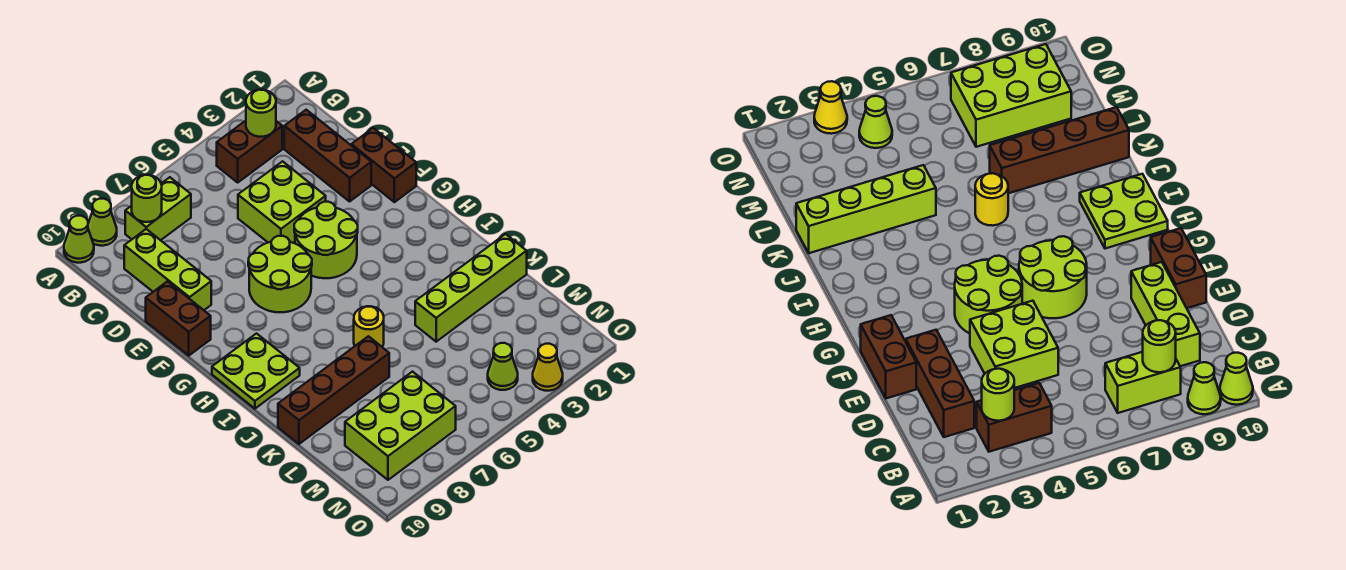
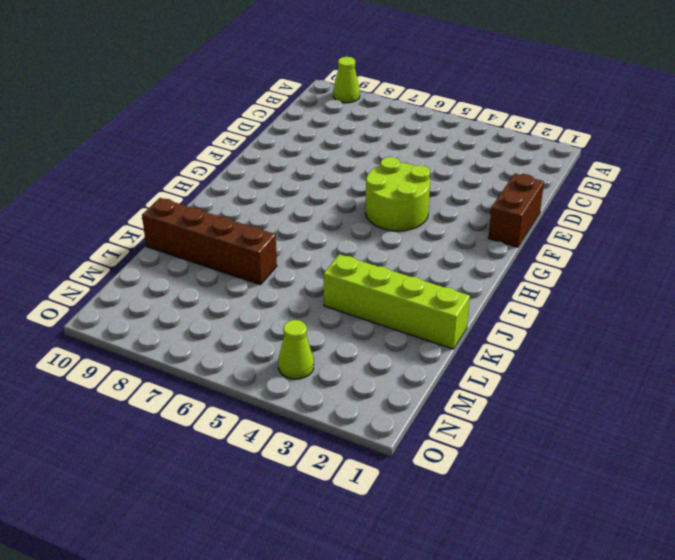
none -> lime 1x1 cone [64,216,94,263]
none -> brown 1x2 brick [217,121,282,182]
none -> lime 1x2 brick [125,177,191,240]

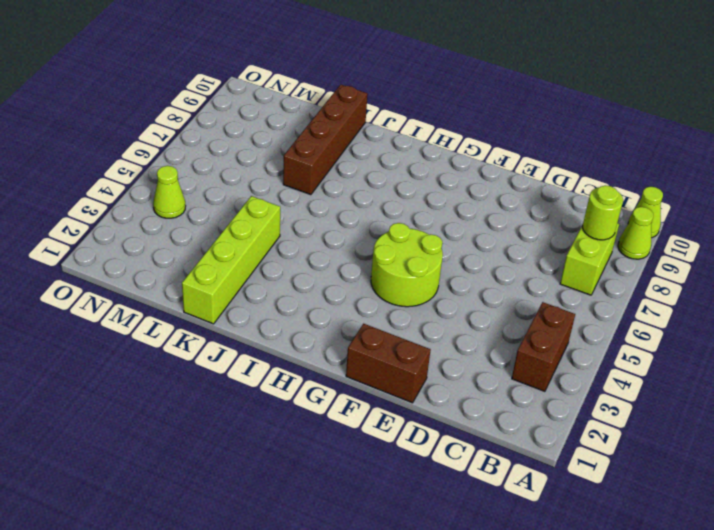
none -> brown 1x3 brick [284,110,371,201]
none -> lime 1x3 brick [124,229,211,310]
none -> lime 2x2 brick [238,161,326,243]

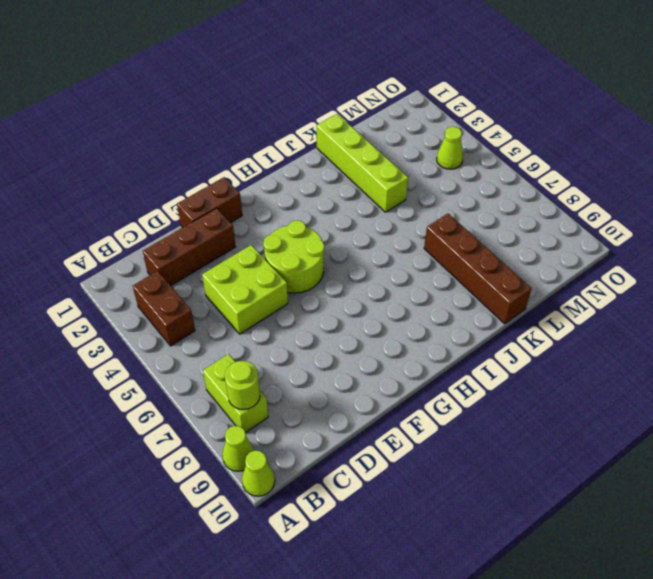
none -> lime 1x3 brick [124,229,211,310]
none -> brown 1x2 brick [146,281,211,356]
none -> lime 2x2 round brick [248,236,312,312]

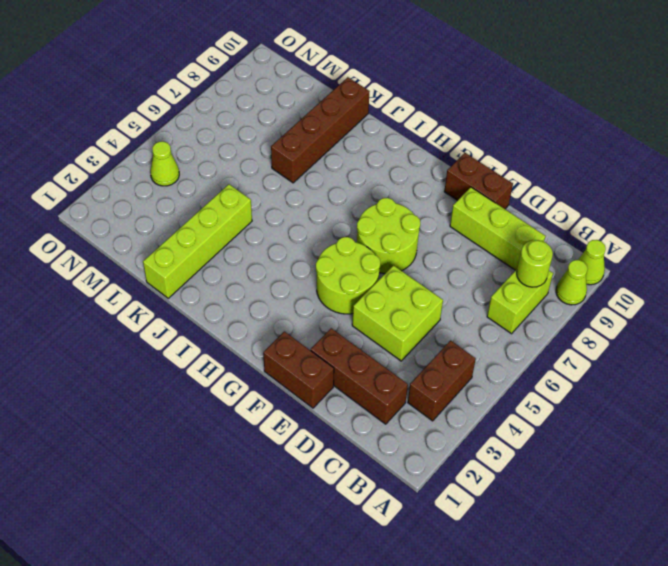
none -> lime 2x2 plate [212,334,300,409]
none -> yellow 1x1 round brick [354,306,384,347]
none -> lime 2x3 brick [345,372,456,480]

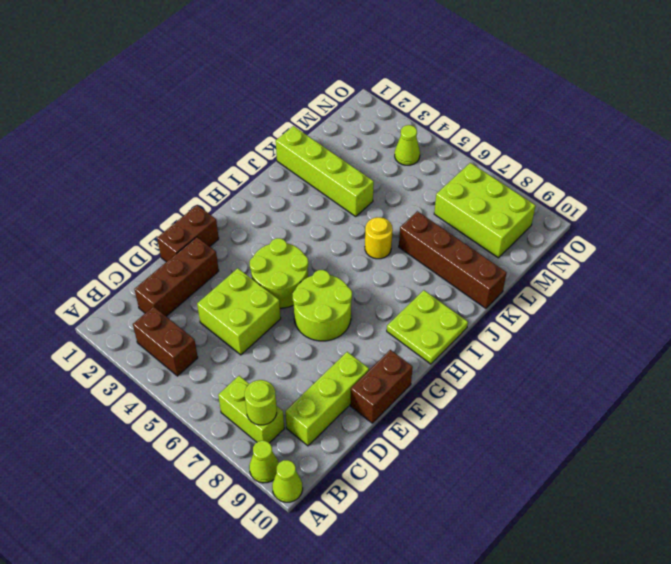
none -> yellow 1x1 cone [533,344,563,391]
none -> lime 1x1 round brick [246,90,276,137]

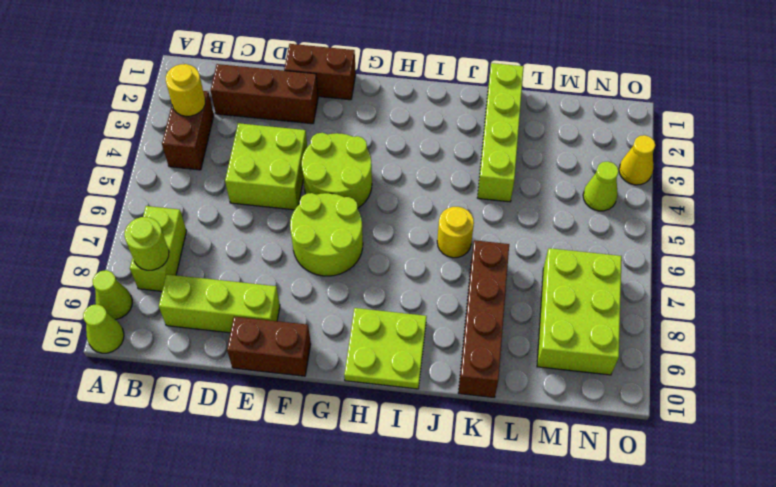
yellow 1x1 round brick [166,64,205,116] -> lime 1x1 round brick [246,90,276,137]

